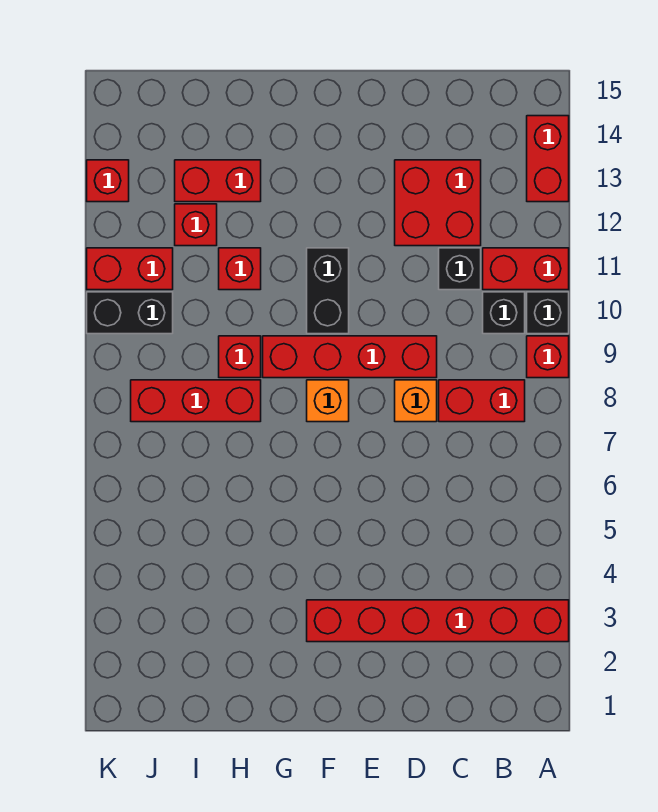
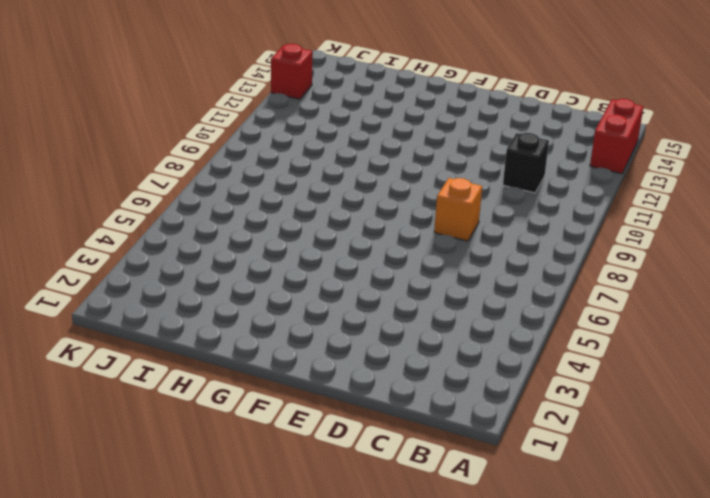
none -> red 1x6 brick [307,600,569,642]
none -> red 1x1 brick [527,336,569,378]
none -> black 1x1 brick [527,292,569,334]

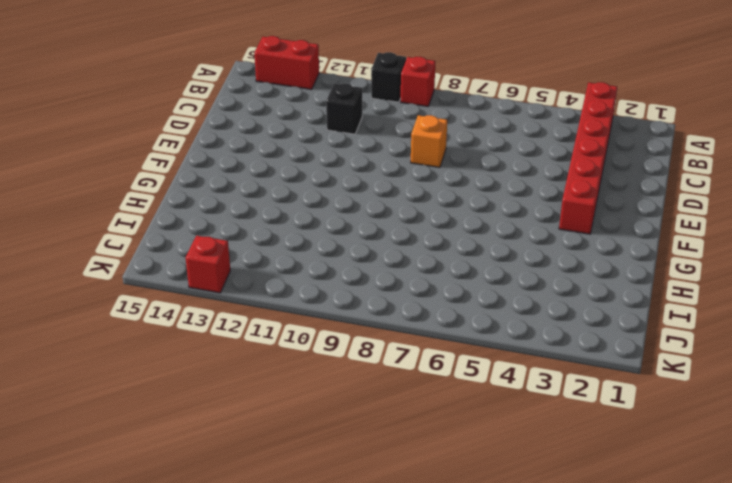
none -> red 1x2 brick [483,248,569,290]
none -> red 1x2 brick [439,380,525,422]
none -> black 1x1 brick [483,292,525,334]

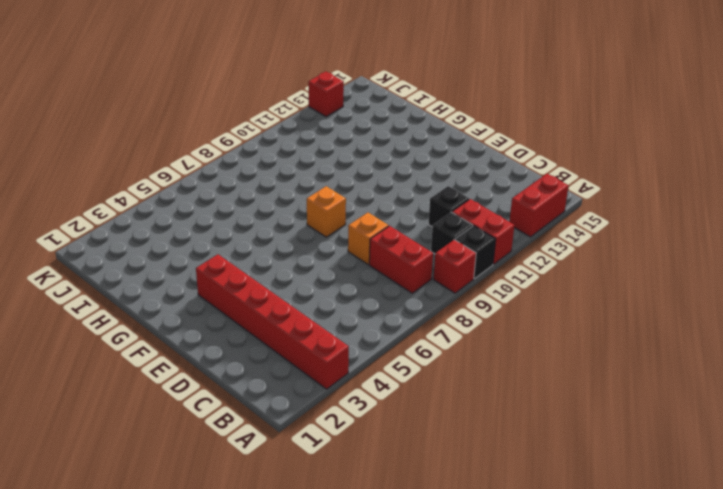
none -> red 2x2 brick [395,160,481,246]
none -> red 1x4 brick [263,336,437,378]
none -> black 1x2 brick [307,248,349,334]

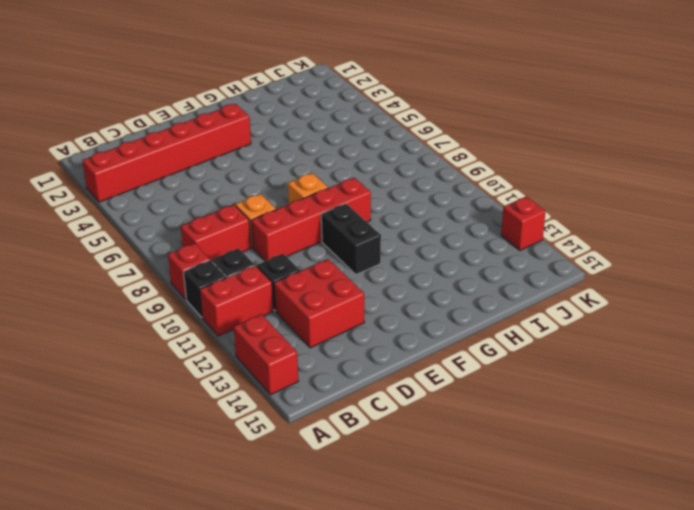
none -> red 1x3 brick [131,380,261,422]
none -> red 1x1 brick [219,336,261,378]
none -> red 1x1 brick [219,248,261,290]

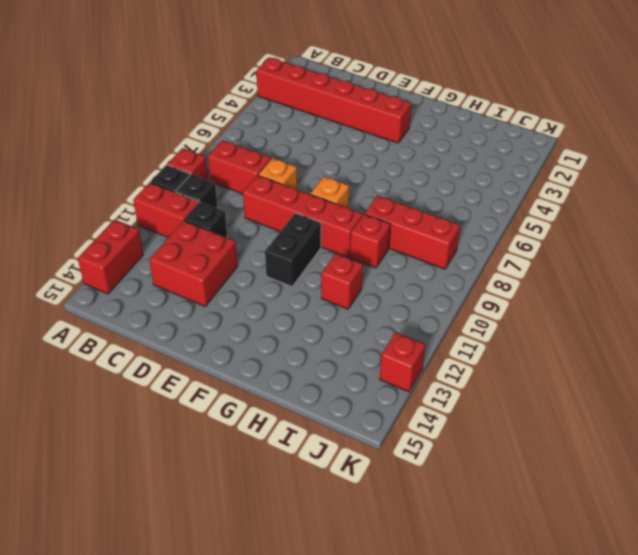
none -> red 1x2 brick [175,160,261,202]
none -> red 1x1 brick [175,204,217,246]
none -> black 1x2 brick [87,292,173,334]

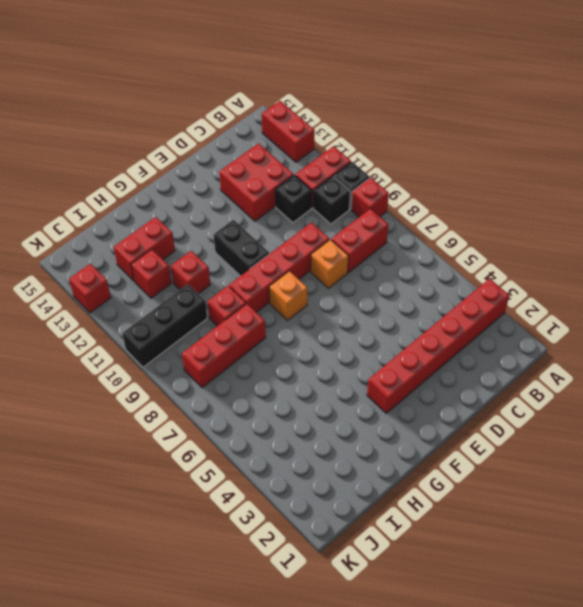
black 1x3 brick [122,284,207,367] -> black 1x2 brick [87,292,173,334]
none -> red 1x2 brick [87,248,173,290]

